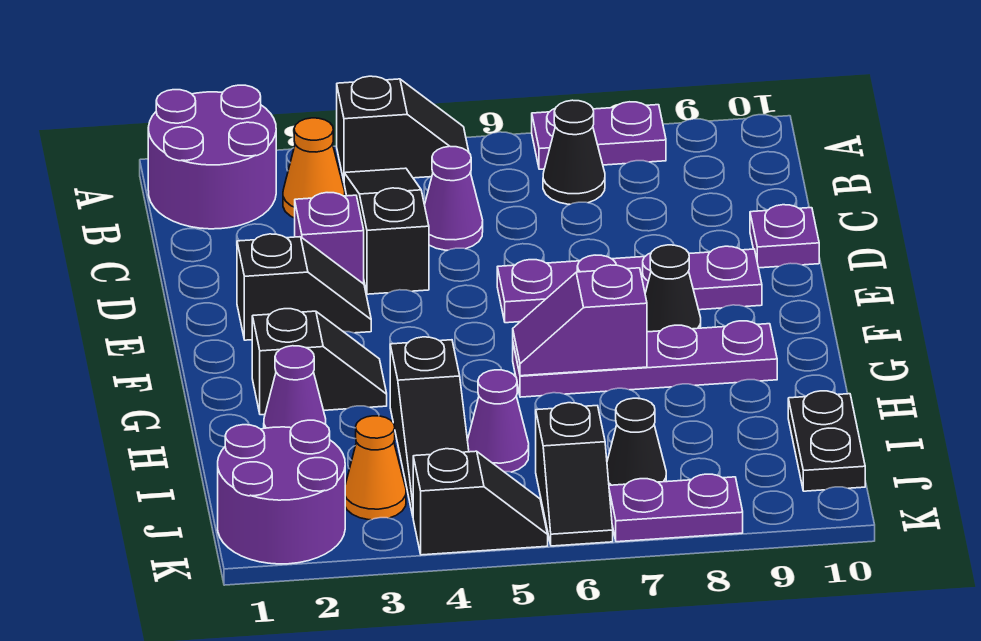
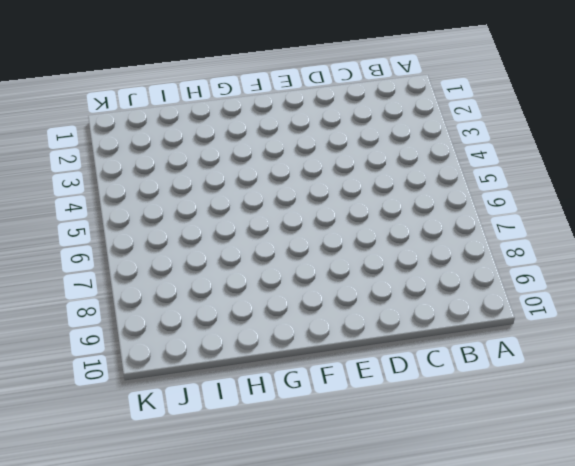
none -> purple 2x2 round brick [148,85,276,229]
none -> black 1x2 slope [337,76,471,181]
none -> purple 1x2 plate [532,102,666,169]

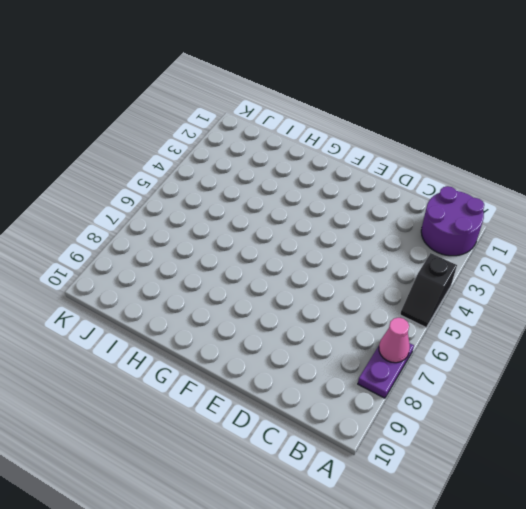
pink 1x1 cone [379,318,410,363] -> none
none -> orange 1x1 cone [283,118,345,218]
none -> black 1x3 slope [344,168,429,294]
none -> black 1x1 cone [543,100,605,204]

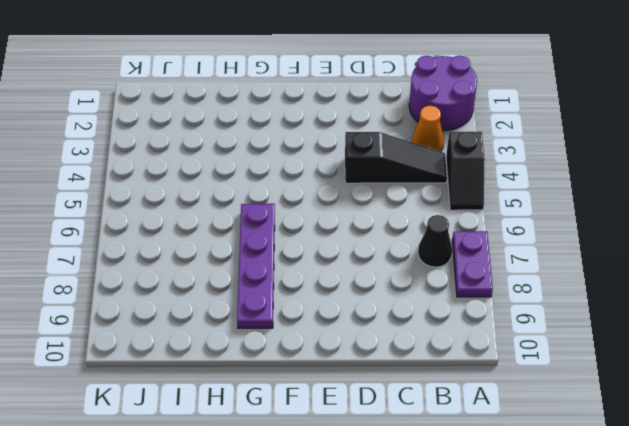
none -> purple 1x1 cone [425,146,483,250]
none -> purple 1x1 brick [295,193,364,284]
none -> purple 1x1 plate [750,205,819,268]

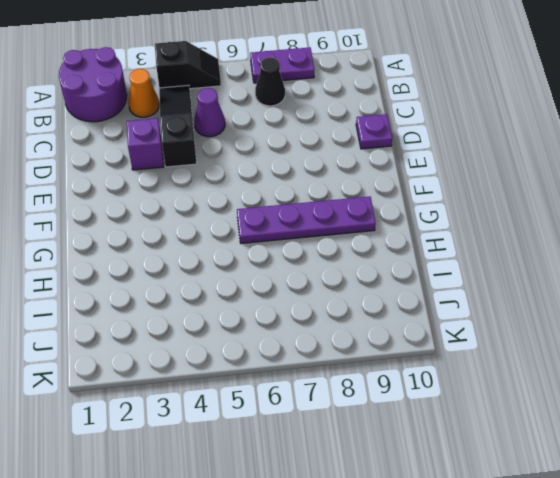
none -> black 1x2 slope [237,234,371,340]
none -> purple 1x4 plate [497,246,762,323]
none -> black 1x1 cone [645,245,701,332]

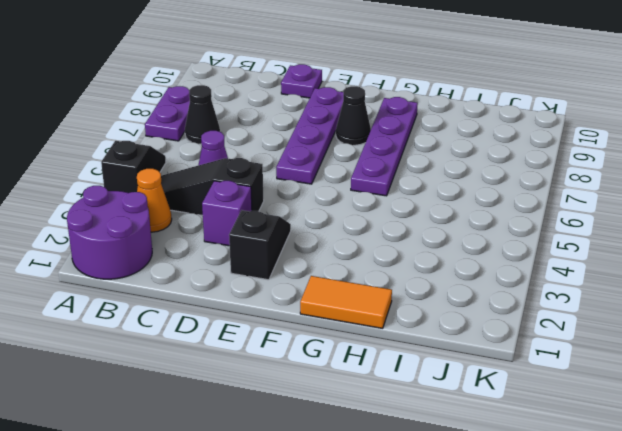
orange 1x2 tile [300,276,392,328] -> none
none -> black 1x2 slope [252,309,387,415]
none -> purple 1x1 cone [264,346,326,428]
none -> black 1x3 slope [390,337,469,516]

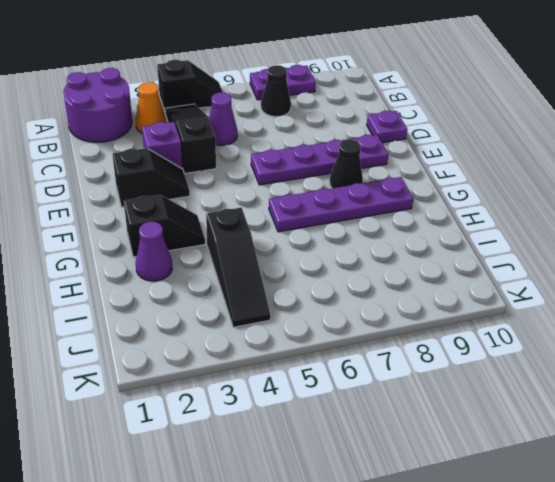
none -> purple 1x1 cone [467,370,529,472]
none -> black 1x2 plate [788,391,865,491]
none -> purple 2x2 round brick [218,420,345,564]

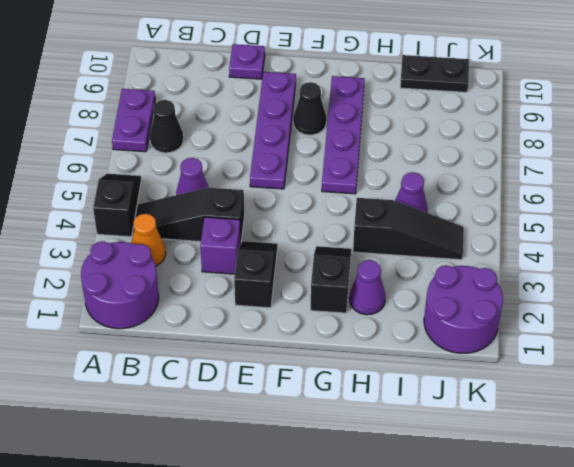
none -> orange 1x1 cone [345,416,406,520]
none -> black 1x2 slope [536,403,613,546]
none -> black 1x1 cone [607,398,666,485]

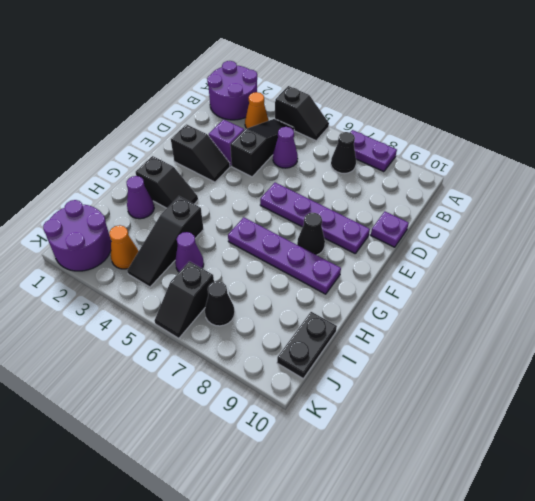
none -> black 1x2 slope [413,449,548,555]
none -> purple 1x2 plate [609,474,743,542]
none -> purple 1x2 slope [513,265,647,376]

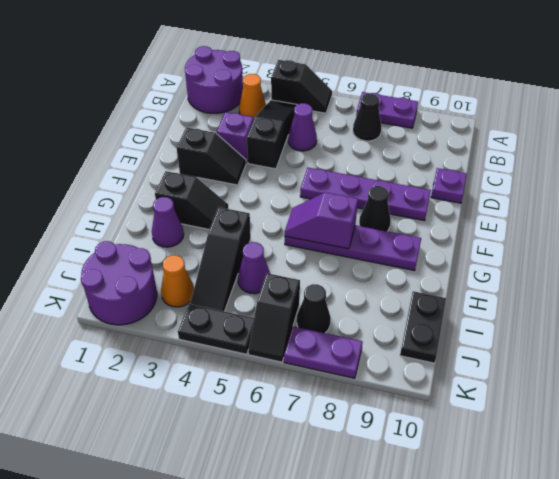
black 1x2 plate [178,304,254,354] -> black 1x2 slope [413,449,548,555]

